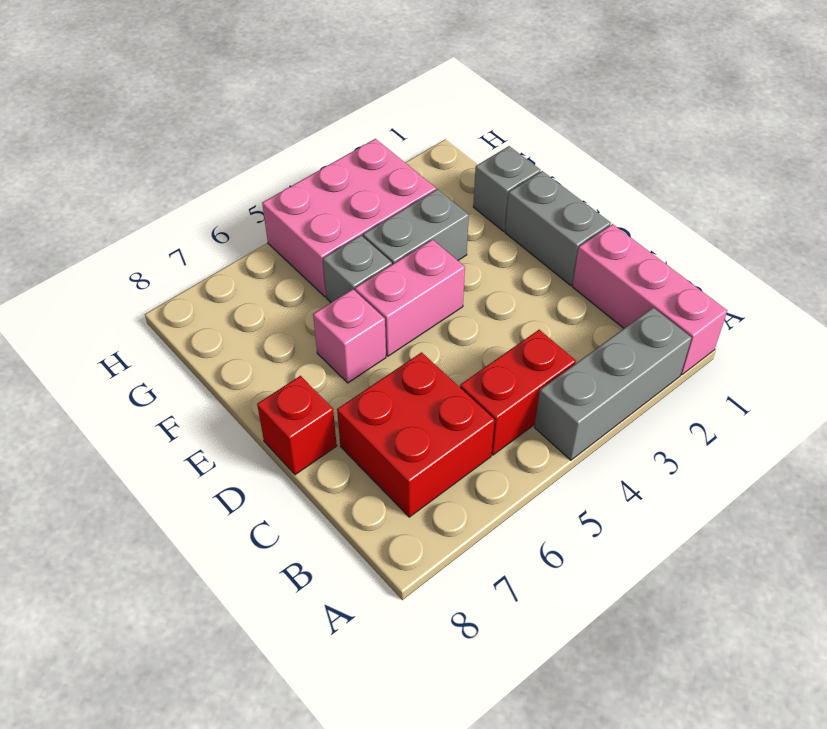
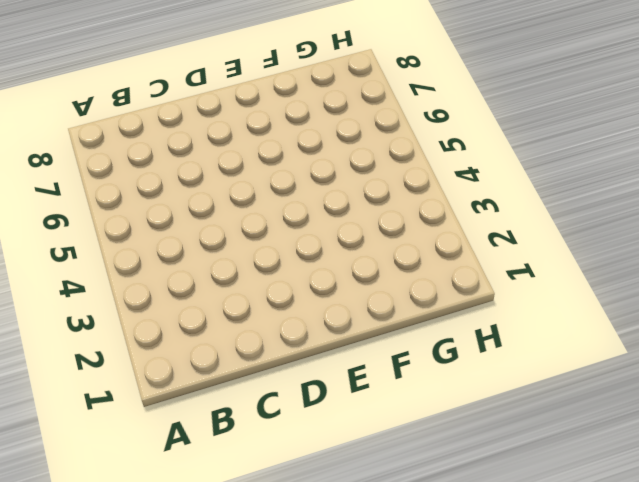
none -> pink 1x3 brick [572,224,727,375]
none -> grey 1x3 brick [534,308,692,460]
none -> red 1x2 brick [460,330,576,455]

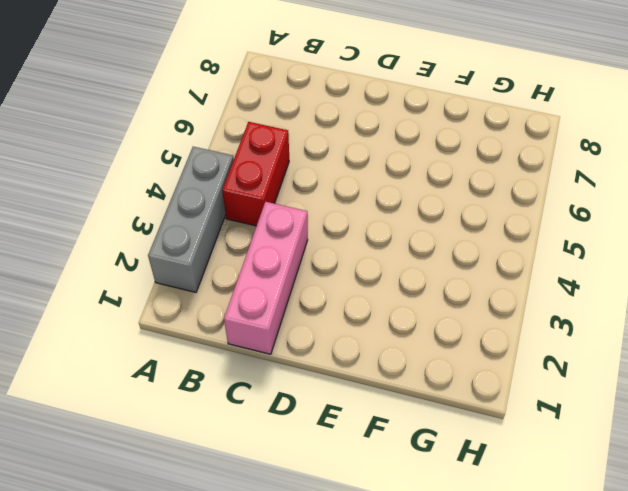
pink 1x3 brick [224,202,308,354] -> pink 1x3 brick turned to [572,224,727,375]
none -> red 2x2 brick [337,352,495,517]
none -> grey 1x2 brick [505,171,611,285]
none -> red 1x1 brick [257,376,337,475]

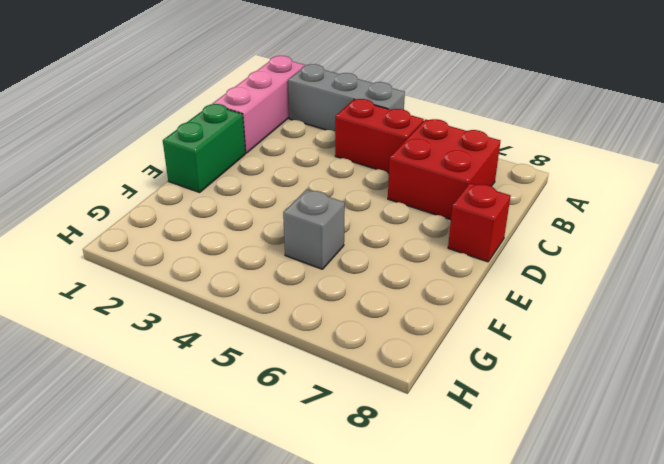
green 1x2 brick [163,104,245,192] -> grey 1x2 brick [505,171,611,285]
none -> pink 1x2 brick [355,240,465,356]
none -> pink 1x1 brick [313,289,386,383]
none -> grey 1x1 brick [473,146,541,231]

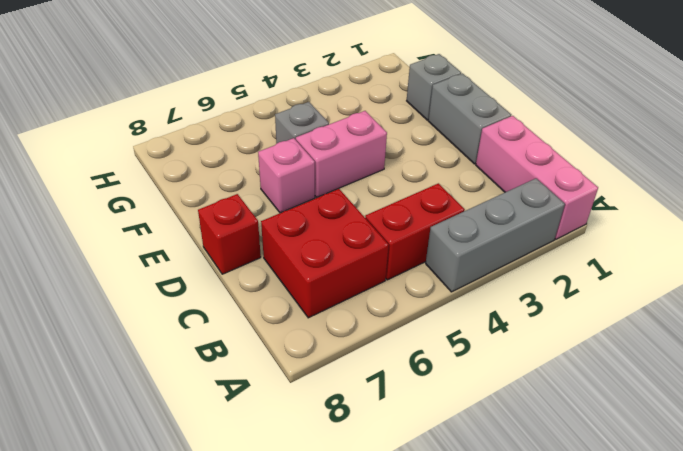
none -> grey 1x2 brick [363,189,469,264]
none -> pink 2x3 brick [262,139,436,297]

